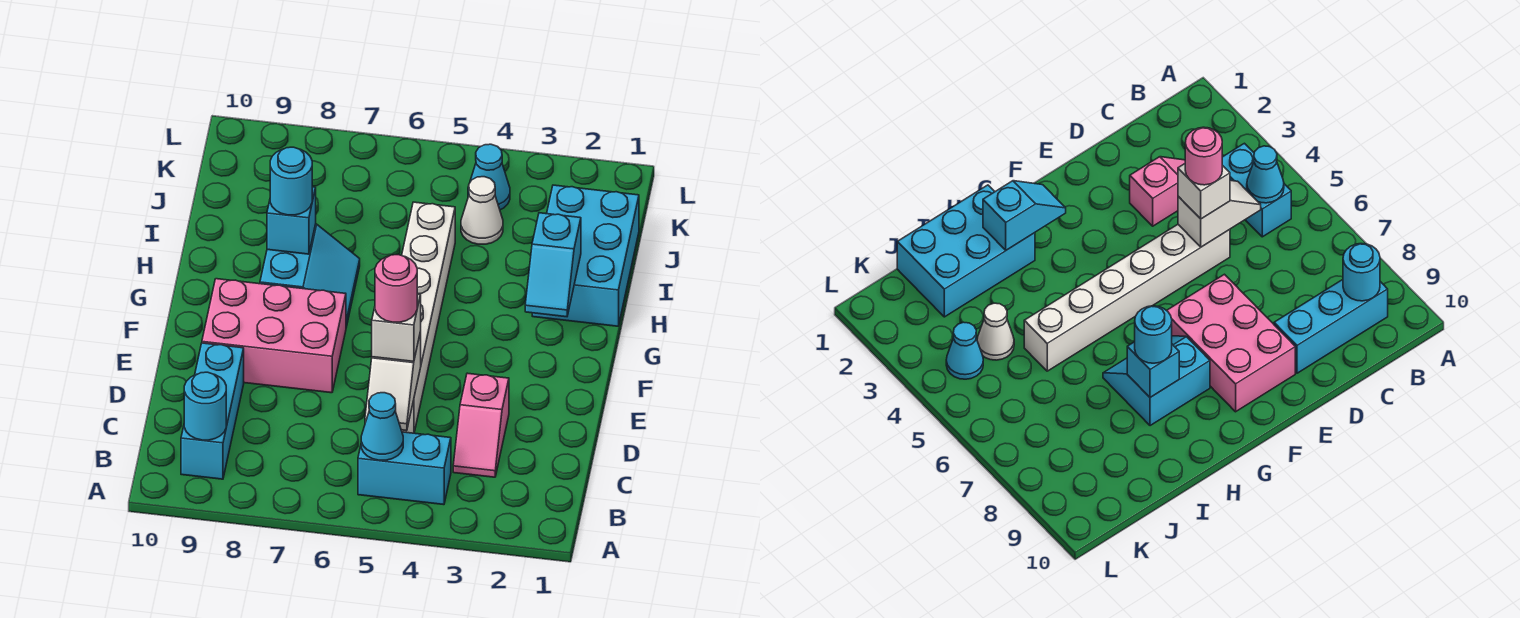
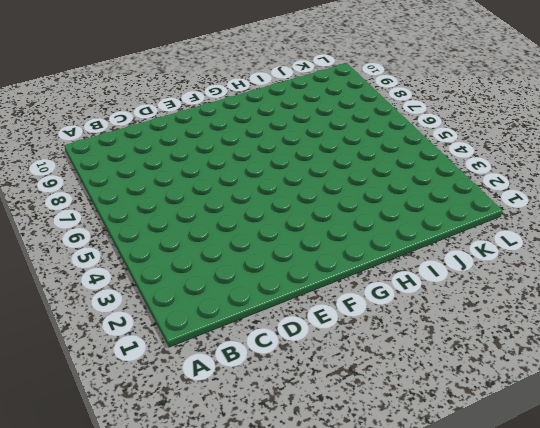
none -> cyan 1x2 brick [358,432,451,505]
none -> cyan 1x3 brick [181,343,244,479]
none -> pink 1x2 slope [453,373,509,477]

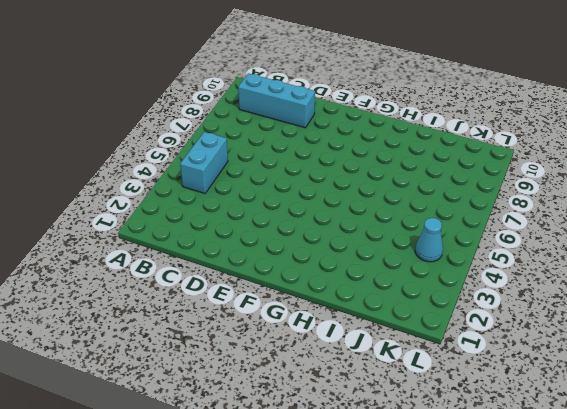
none -> pink 1x2 slope [453,373,509,477]
none -> white 1x6 brick [401,202,455,433]
none -> pink 2x3 brick [202,279,346,393]

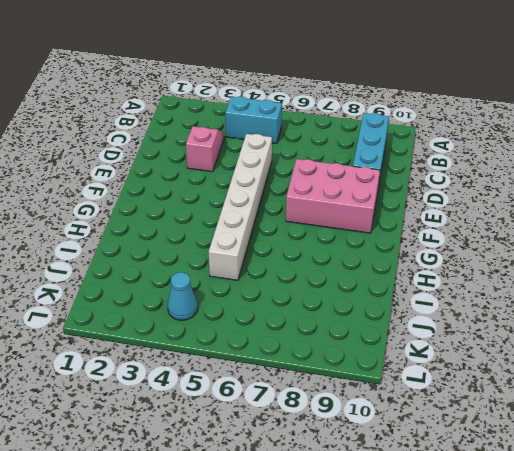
none -> cyan 2x2 slope [260,224,360,327]
none -> cyan 2x3 brick [532,185,639,326]
none -> white 1x1 cone [461,177,503,244]

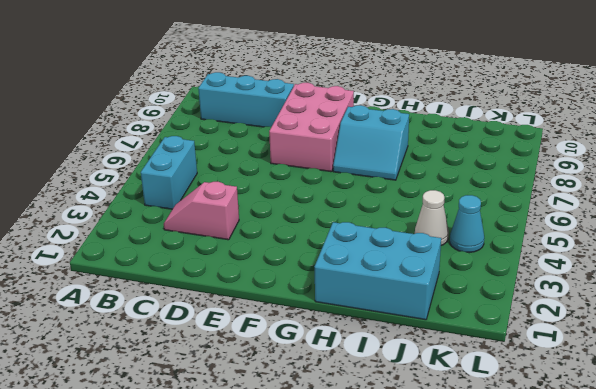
none -> white 1x6 brick [401,202,455,433]
none -> cyan 1x1 cone [361,393,403,460]
none -> cyan 1x1 round brick [184,372,226,440]

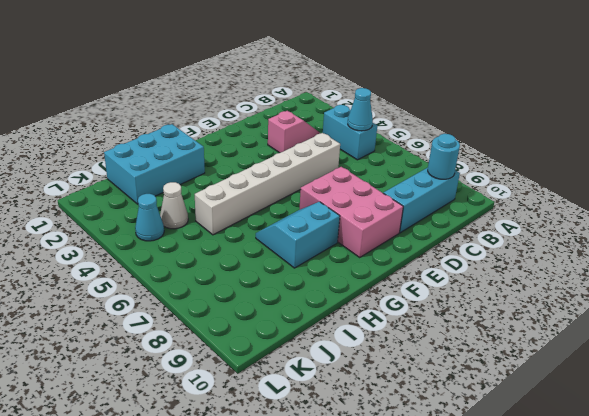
none -> white 1x2 slope [365,332,421,431]
none -> cyan 1x2 slope [525,213,581,317]
none -> cyan 1x1 brick [267,187,316,254]

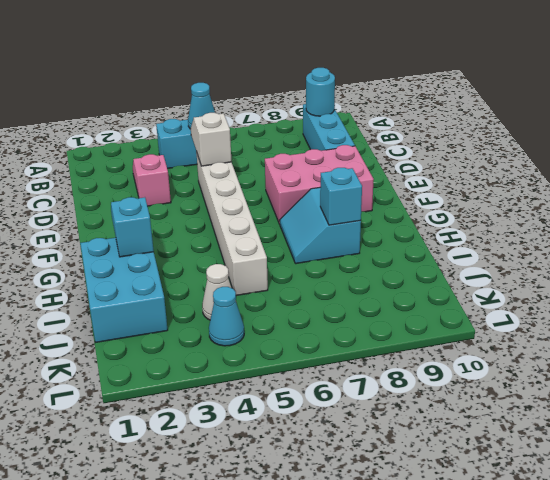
none -> white 1x1 brick [372,294,421,362]
none -> cyan 1x1 round brick [270,147,312,215]
none -> pink 1x1 round brick [375,255,417,322]

